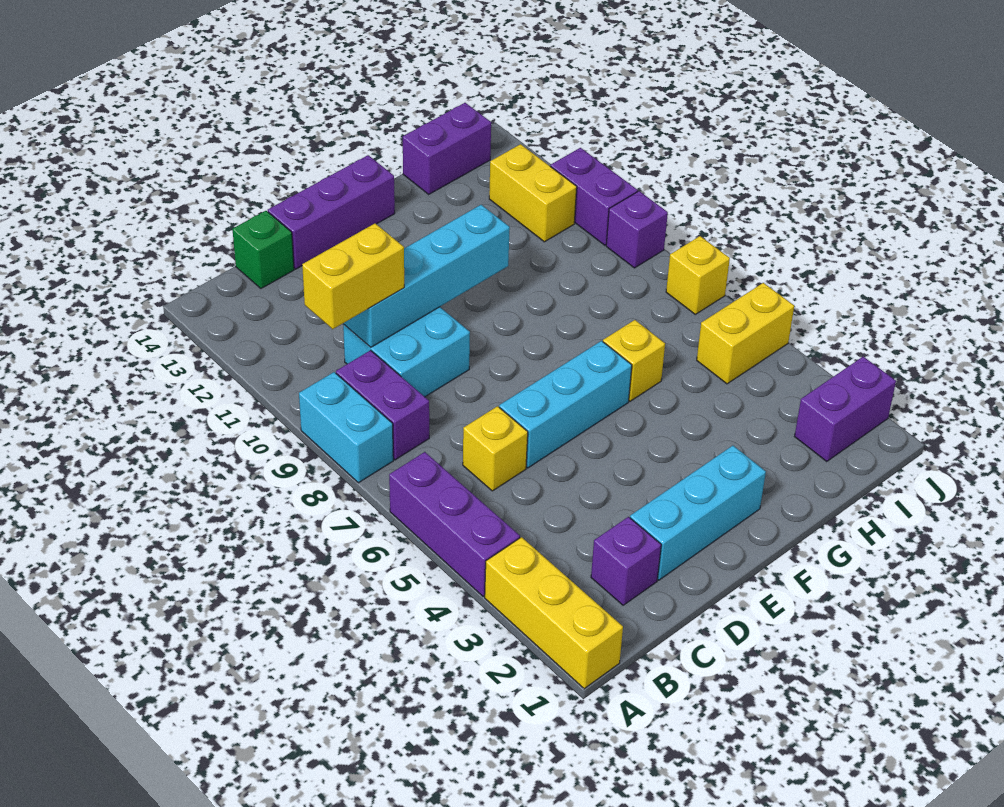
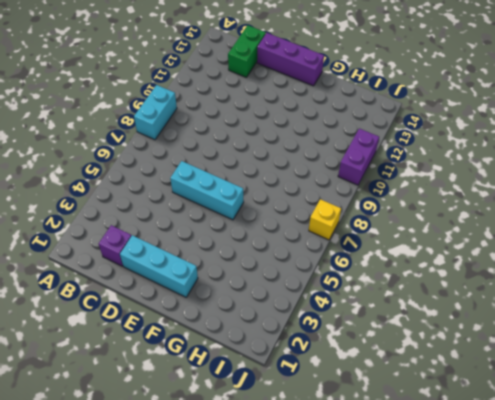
green 1x2 brick [228,25,266,77] -> green 1x1 brick [233,211,294,289]
none -> yellow 1x3 brick [485,537,623,689]
none -> purple 1x3 brick [389,452,520,596]
none -> purple 1x2 brick [336,350,429,460]

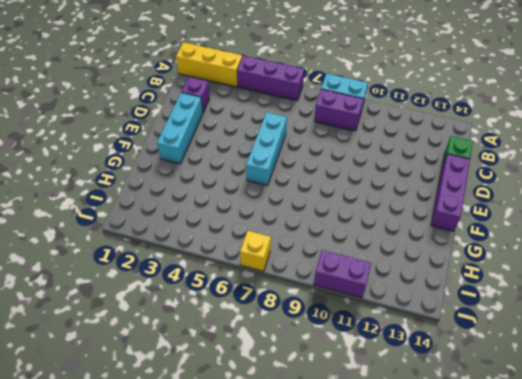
none -> yellow 1x1 brick [463,406,528,491]
none -> cyan 2x2 brick [343,307,470,397]
none -> yellow 1x1 brick [603,320,665,401]

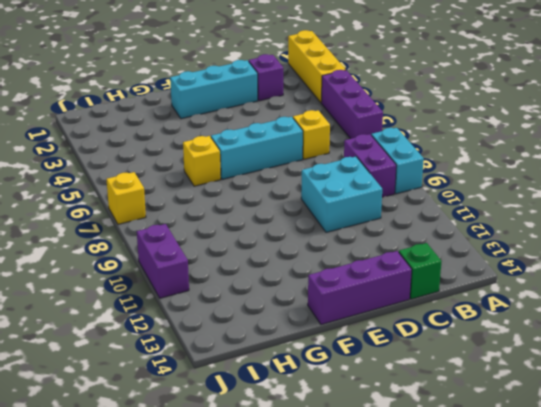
none -> purple 1x2 brick [403,103,491,194]
none -> purple 1x2 brick [795,357,896,462]
none -> yellow 1x2 brick [697,283,794,384]

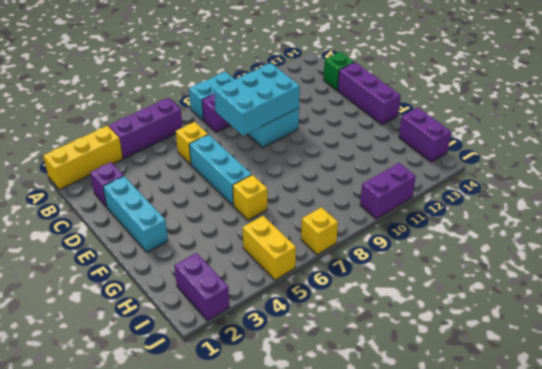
cyan 2x3 brick [214,63,300,136] -> cyan 1x4 brick [343,205,510,347]
none -> yellow 1x2 brick [489,144,577,242]
none -> purple 1x1 brick [606,191,668,268]
none -> yellow 1x2 brick [302,224,404,329]

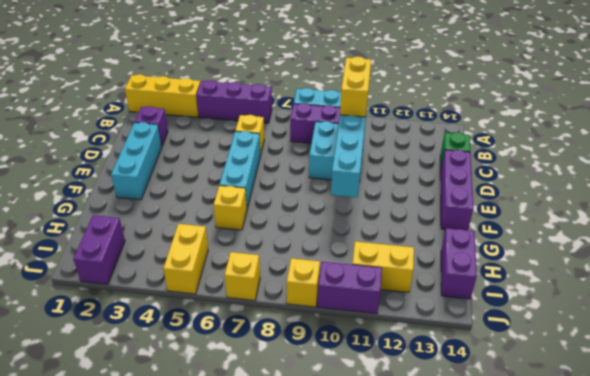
yellow 1x1 brick [287,258,320,307] -> purple 1x1 brick [606,191,668,268]

